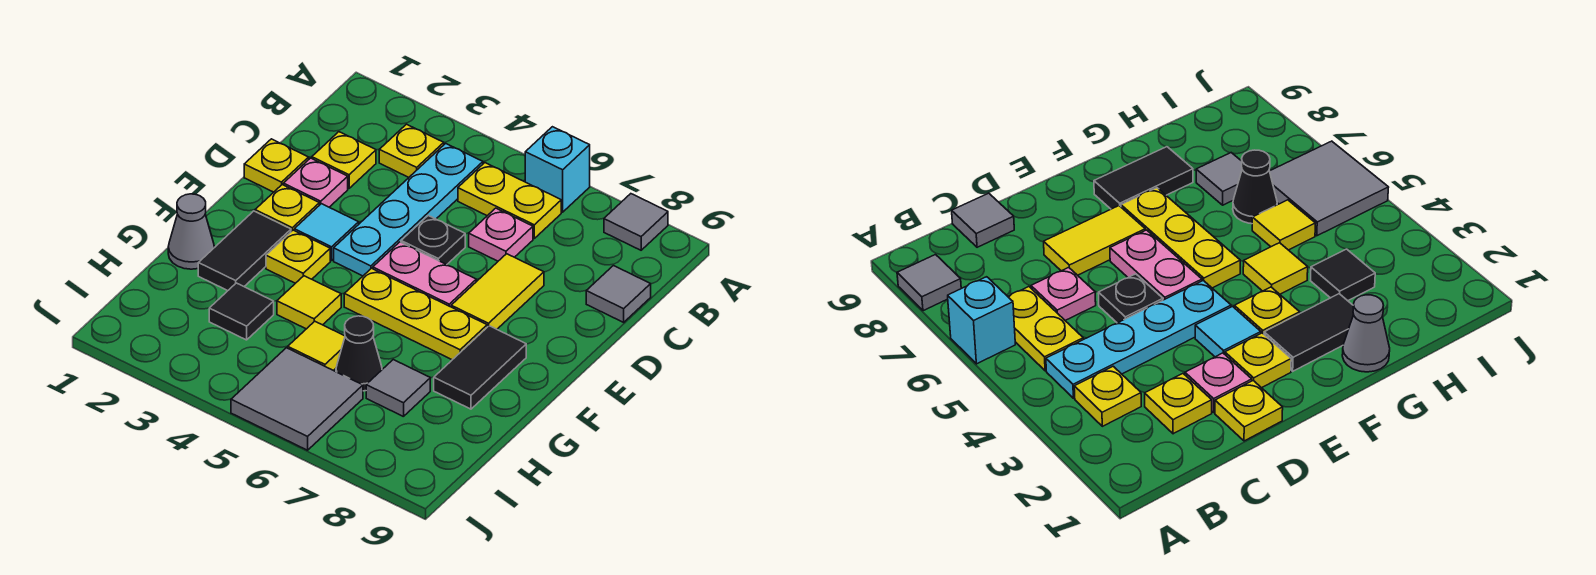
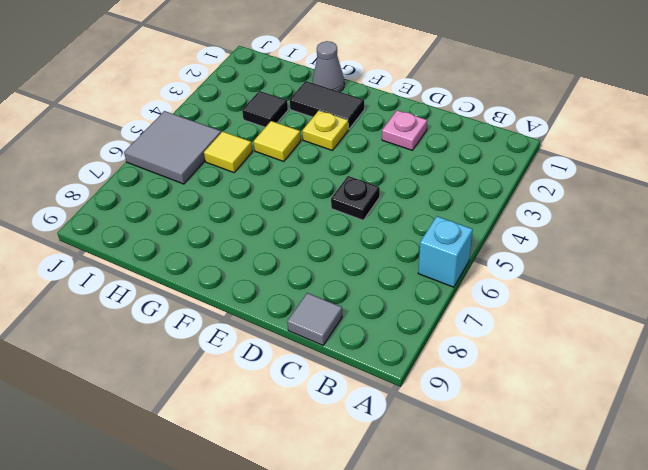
none -> grey 1x1 tile [604,194,668,250]
none -> yellow 1x1 plate [379,124,444,177]
none -> cyan 1x4 plate [334,143,483,276]

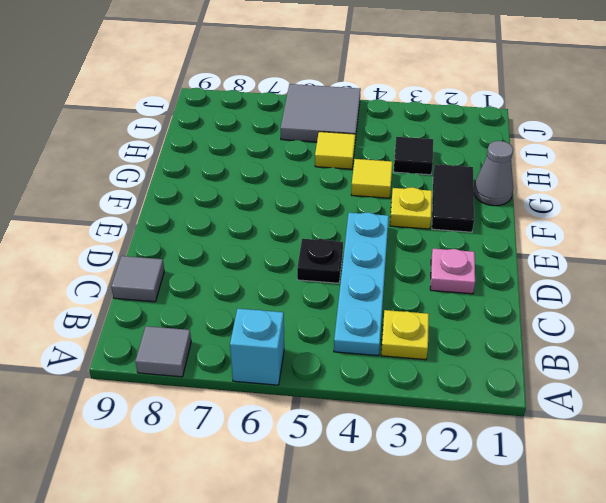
none -> yellow 1x2 plate [458,163,561,238]
none -> yellow 1x1 plate [312,132,376,188]
none -> pink 1x1 plate [469,208,533,261]

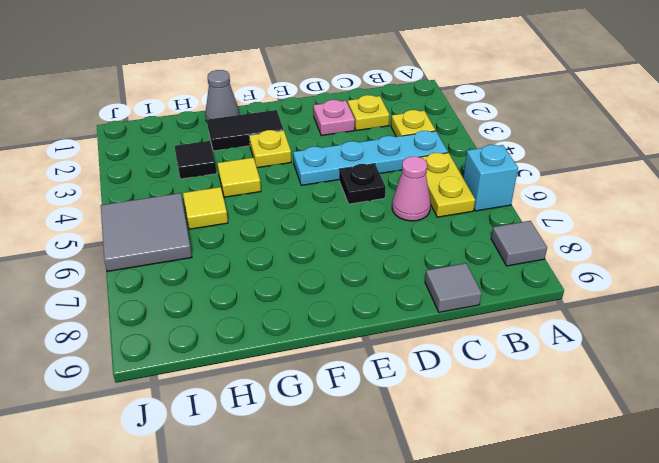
pink 1x1 cone [392,157,431,221] -> pink 1x1 plate [469,208,533,261]
none -> yellow 1x1 plate [244,139,309,192]
none -> yellow 1x2 tile [451,254,544,329]
none -> yellow 1x1 plate [255,185,319,231]

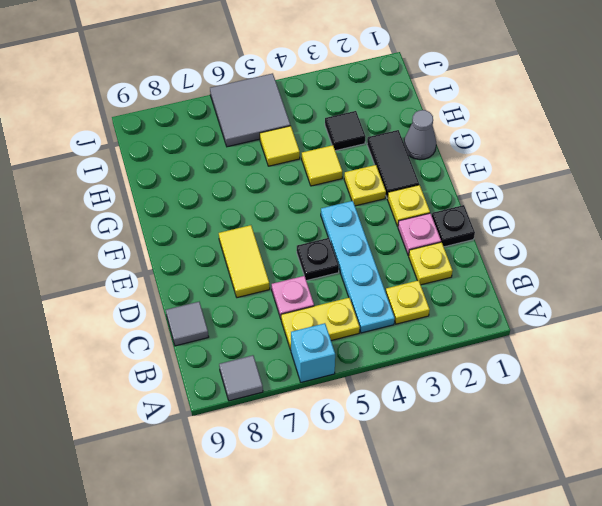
black 1x1 plate [432,205,475,247] -> yellow 1x1 plate [244,139,309,192]
none -> cyan 1x1 tile [294,204,359,261]
none -> pink 1x2 plate [373,242,476,307]
none -> yellow 1x3 plate [344,268,487,360]

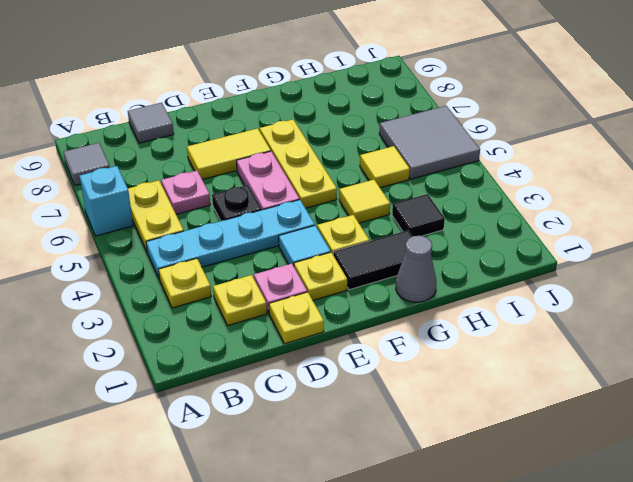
none -> black 1x2 tile [434,326,526,409]
none -> black 1x1 cone [336,316,382,391]
none -> grey 1x1 tile [366,360,430,417]

